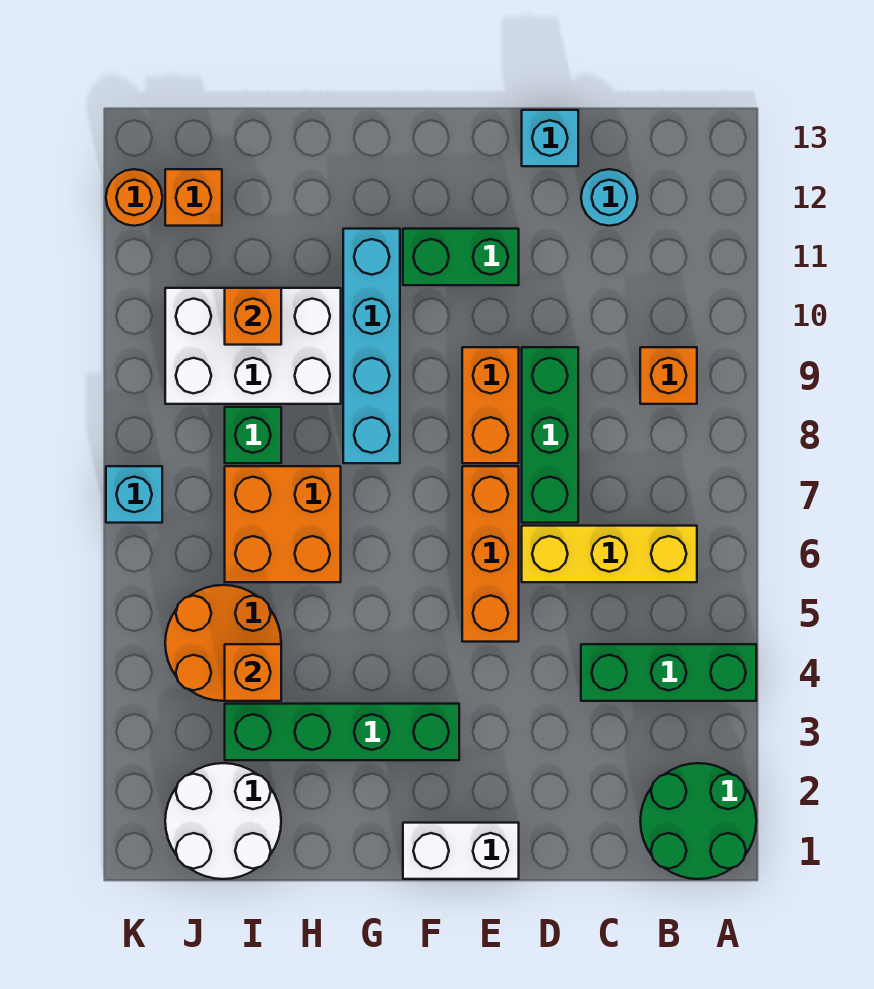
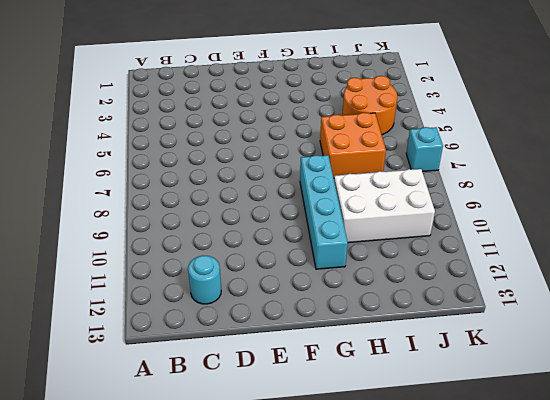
none -> green 2x2 round brick [640,763,756,879]
none -> green 1x3 brick [581,644,756,701]
none -> yellow 1x3 brick [522,526,697,582]

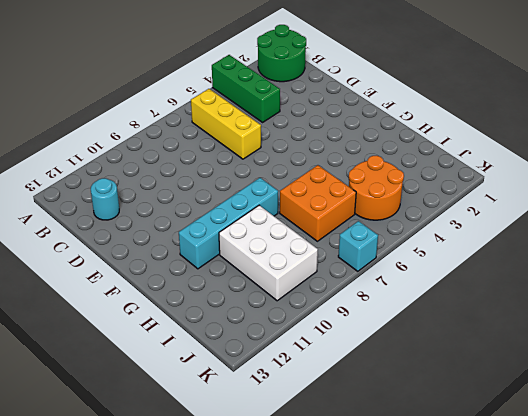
none -> orange 1x1 brick [640,347,697,404]
none -> green 1x3 brick [522,347,578,523]
none -> cyan 1x1 brick [522,110,578,166]

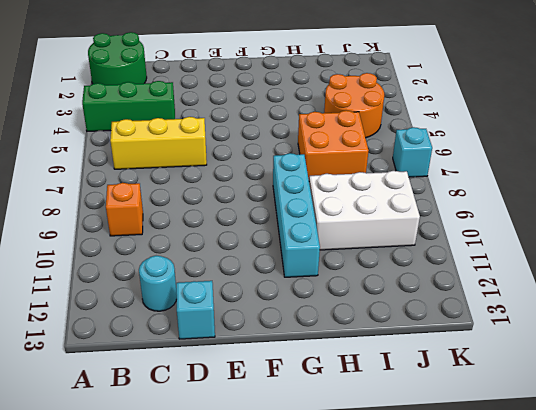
none -> green 1x3 brick [522,347,578,523]
none -> white 1x2 brick [403,823,519,879]
none -> orange 1x3 brick [462,466,519,642]

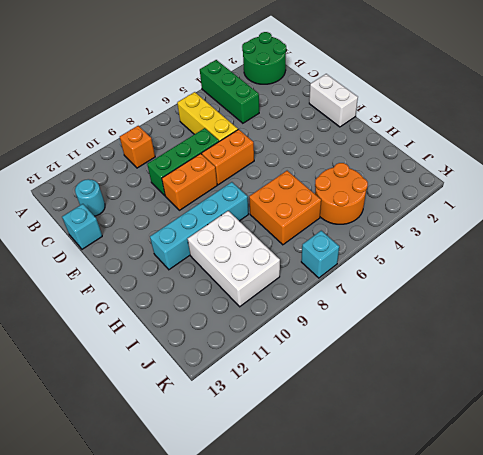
orange 1x2 brick [202,129,254,185] -> orange 1x3 brick [462,466,519,642]
none -> green 1x2 brick [403,229,519,285]
none -> green 1x4 brick [225,704,459,760]
none -> white 2x2 round brick [165,763,281,879]

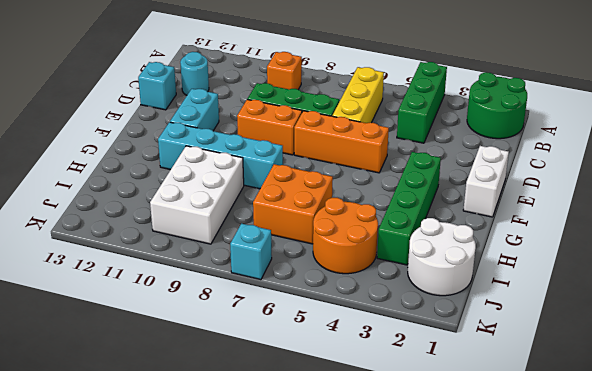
cyan 1x2 brick [170,89,219,131] -> green 1x2 brick [403,229,519,285]
none -> green 1x1 brick [225,407,281,463]
none -> orange 1x1 brick [165,169,222,226]
none -> orange 1x1 round brick [106,169,162,226]

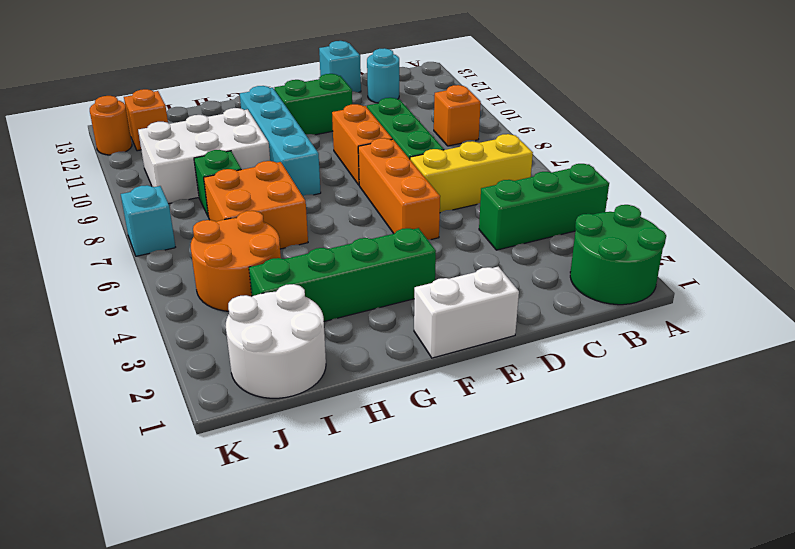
none -> orange 1x1 brick [225,644,281,701]
none -> orange 1x1 brick [225,288,281,345]

